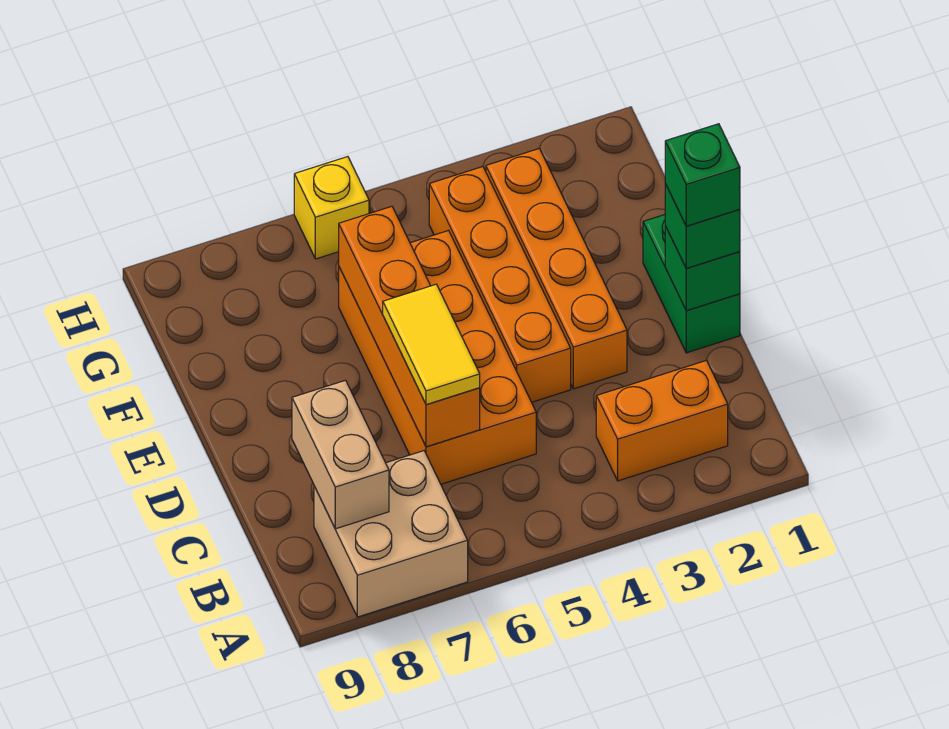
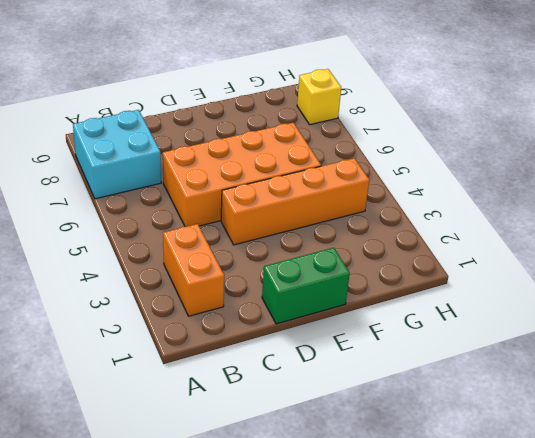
cyan 2x2 brick [73,110,161,199] -> tan 2x2 brick [314,451,468,617]
yellow 1x1 brick [297,69,341,125] -> yellow 1x1 brick moved to [294,157,369,259]
none -> orange 1x4 brick [486,148,627,389]
none -> tan 1x2 brick [292,380,389,529]
none -> orange 1x4 brick [339,206,480,447]

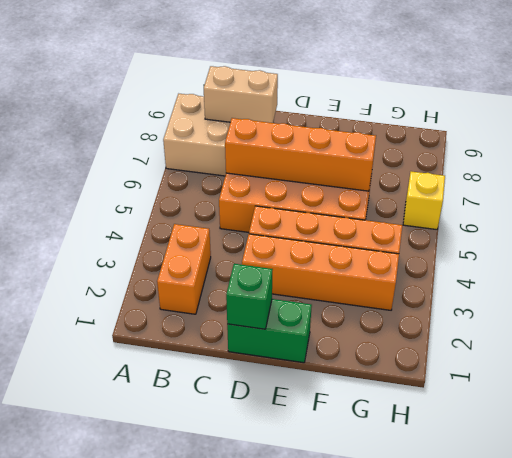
none -> yellow 1x2 tile [383,284,480,405]
none -> green 1x1 brick [665,184,740,268]
none -> green 1x1 brick [665,124,740,226]

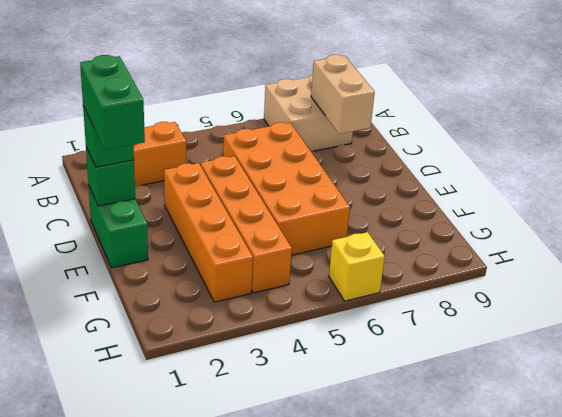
green 1x2 brick [80,55,145,150] -> green 1x1 brick [665,124,740,226]
none -> orange 1x4 brick [339,206,480,447]
none -> yellow 1x2 tile [383,284,480,405]

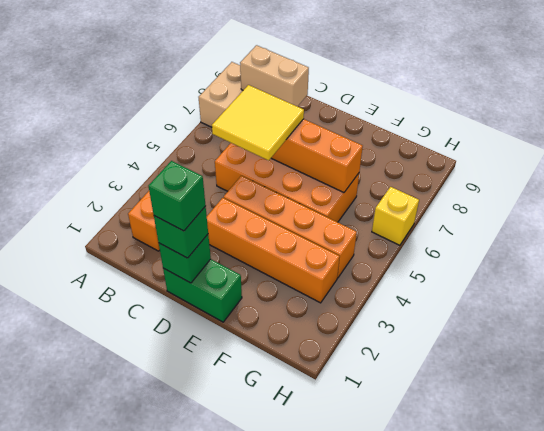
yellow 2x2 tile [212,85,304,160] -> yellow 1x2 tile [383,284,480,405]

